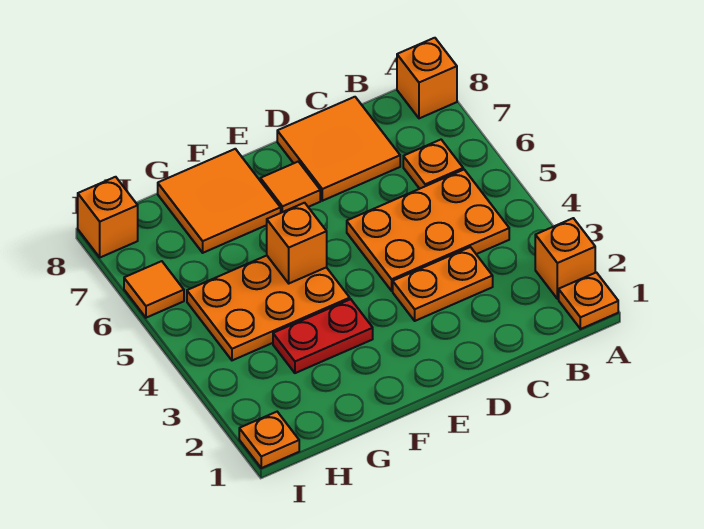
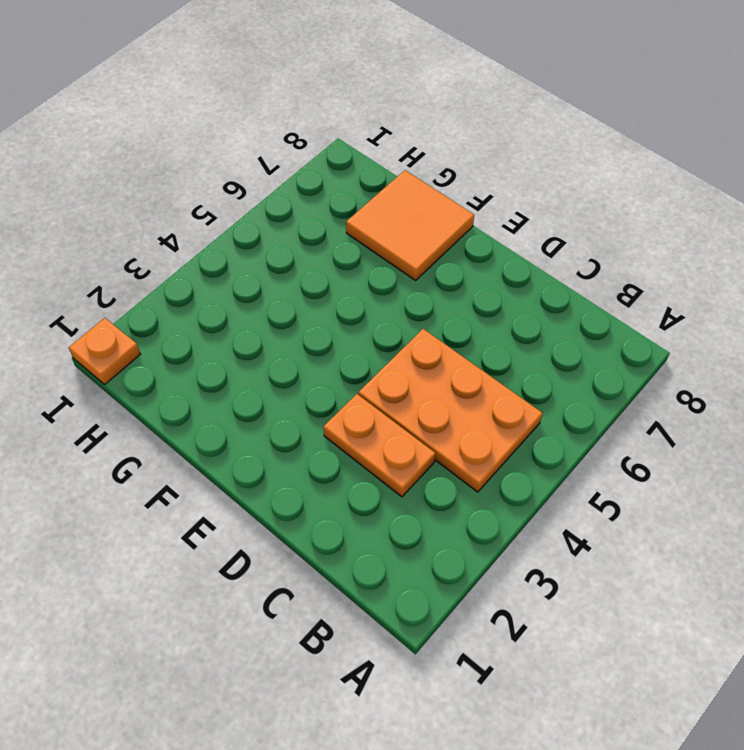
none -> orange 1x1 plate [559,272,618,329]
none -> orange 1x1 brick [535,218,595,299]
none -> orange 1x1 brick [397,38,457,118]

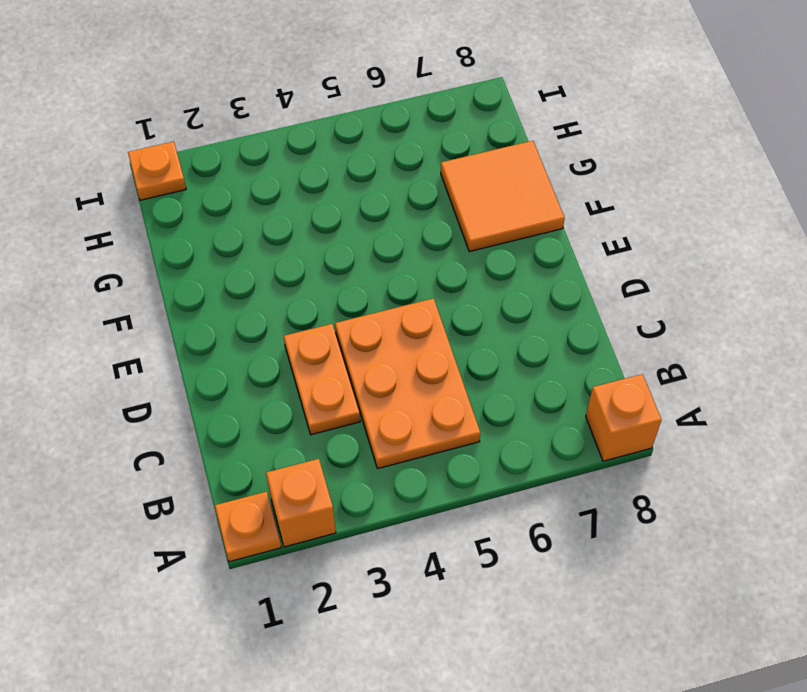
none -> orange 1x1 plate [403,140,463,189]
none -> orange 2x2 tile [277,97,400,201]
none -> orange 1x1 tile [260,162,320,213]

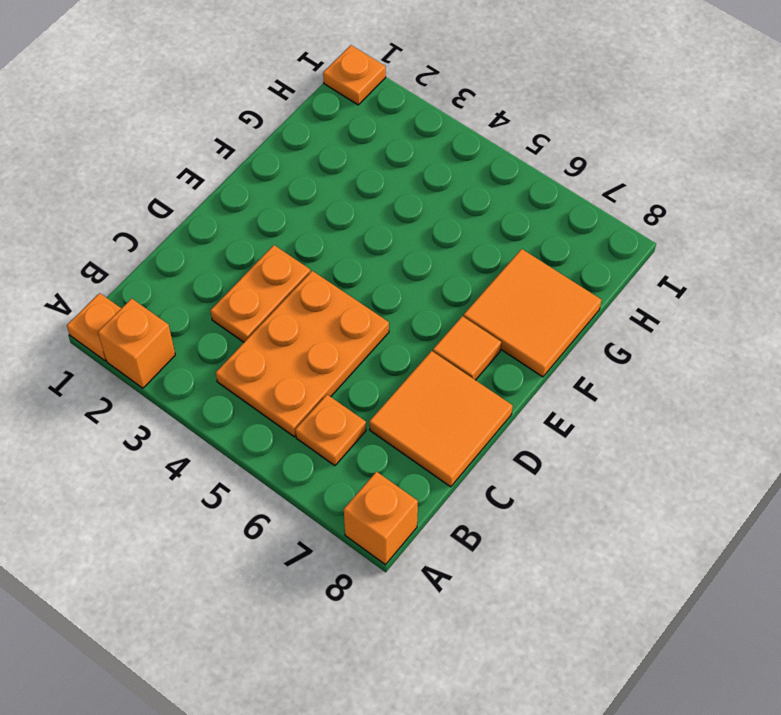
none -> red 1x2 plate [273,299,373,373]
none -> orange 2x3 plate [187,256,350,360]
none -> orange 1x1 tile [124,261,184,318]

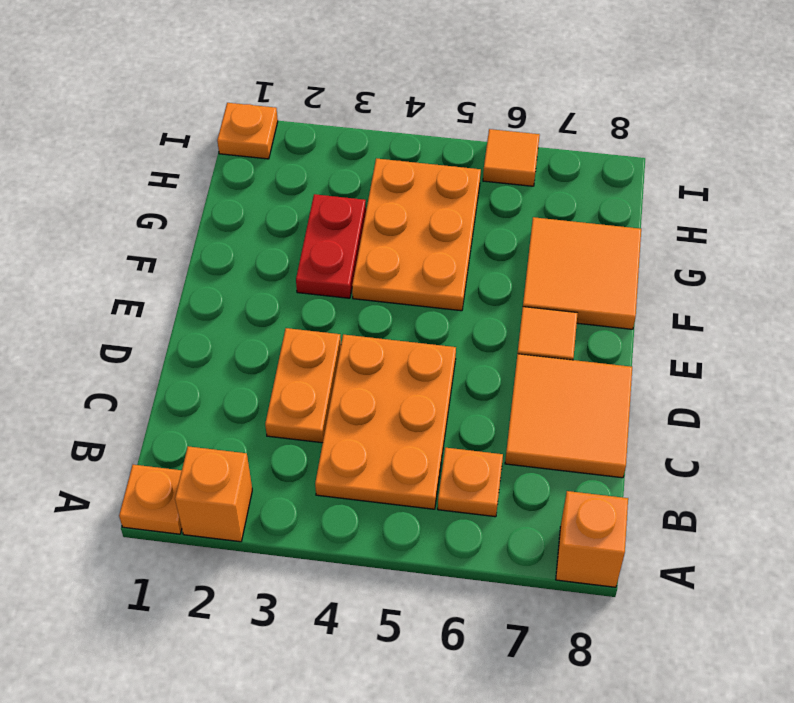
none -> orange 1x1 brick [78,177,138,257]
none -> orange 1x1 brick [267,203,327,283]

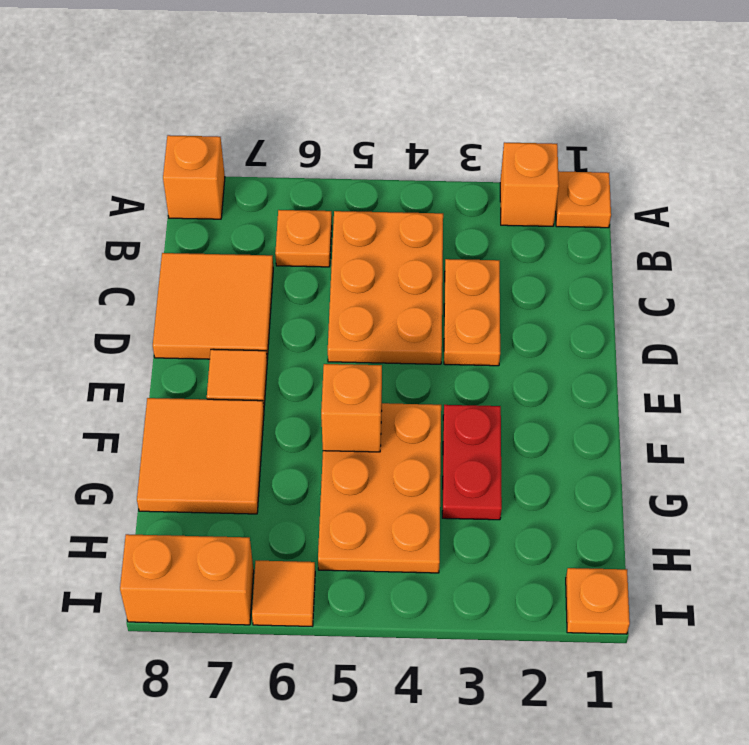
orange 1x2 brick [120,534,254,625] -> orange 1x1 brick [78,177,138,257]

